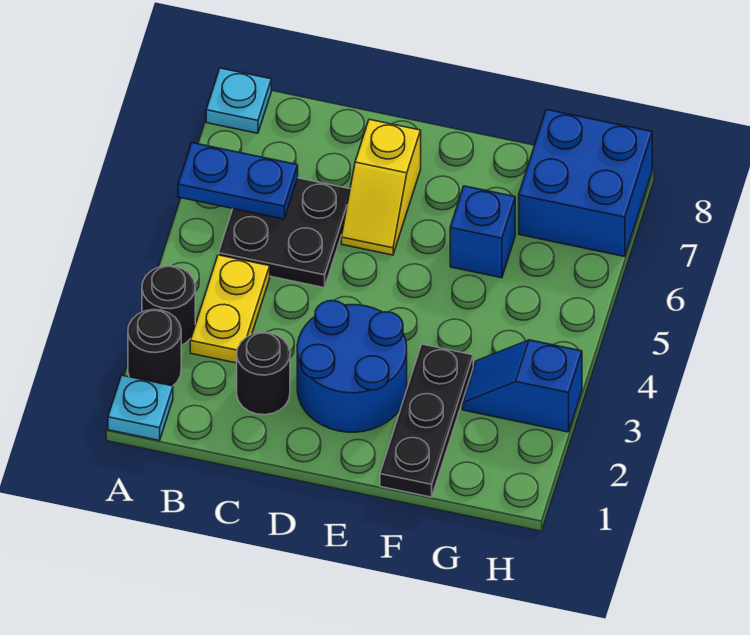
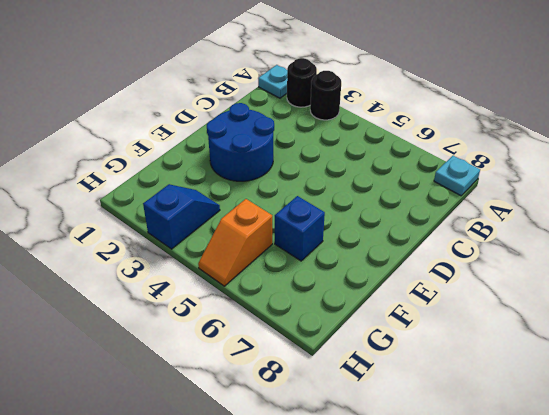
orange 1x2 slope [198,199,272,286] -> none
none -> yellow 1x2 plate [190,255,270,363]
none -> black 2x2 plate [219,178,350,288]
none -> black 1x1 round brick [237,332,290,415]

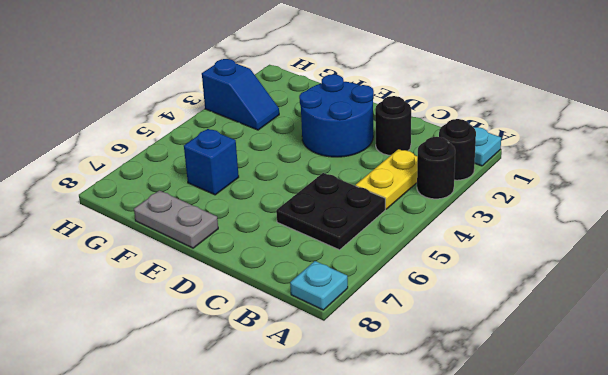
grey 1x2 plate [134,190,218,248] -> none
none -> yellow 1x2 slope [341,119,421,255]
none -> black 1x3 plate [380,344,473,497]
none -> blue 2x2 brick [519,110,652,257]

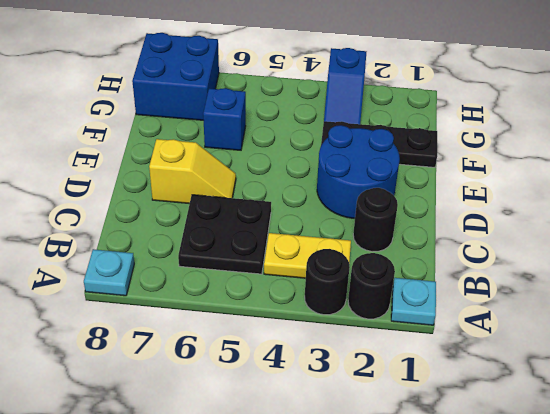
none -> blue 1x2 plate [178,143,298,219]

